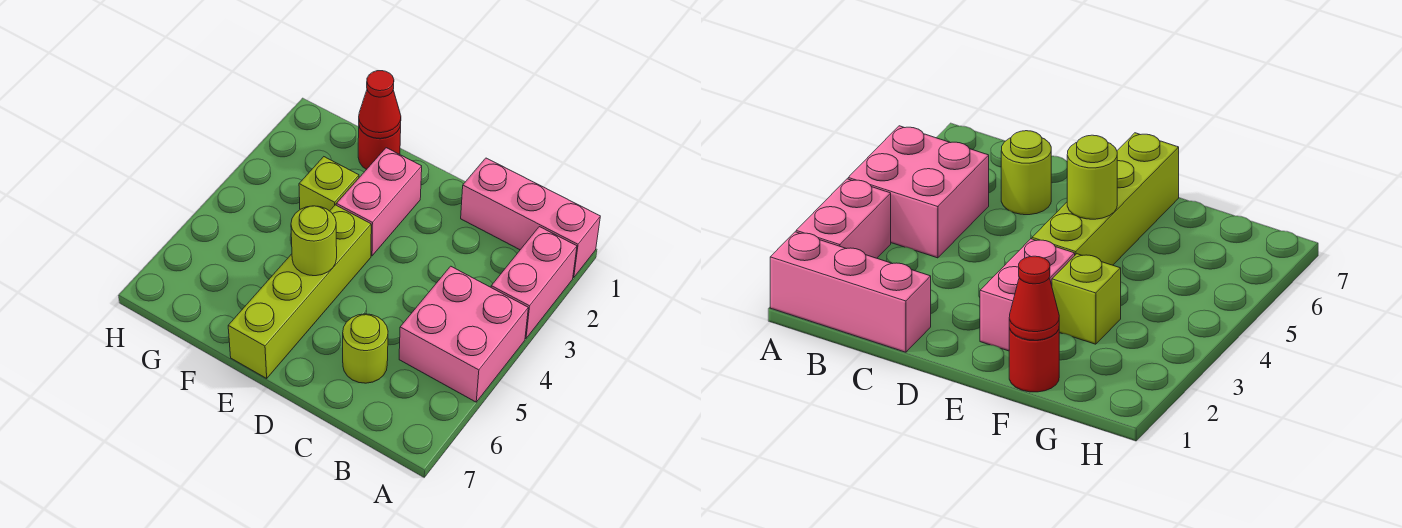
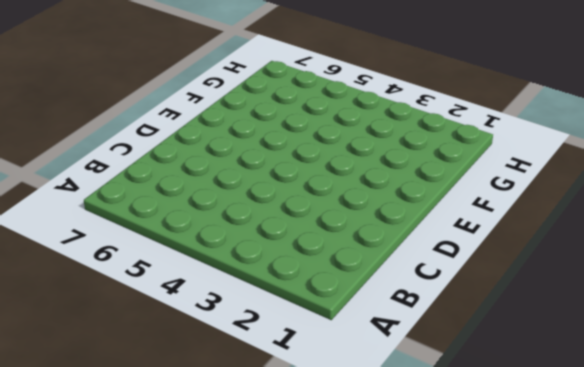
none -> pink 1x3 brick [461,158,600,278]
none -> pink 1x2 brick [491,227,577,339]

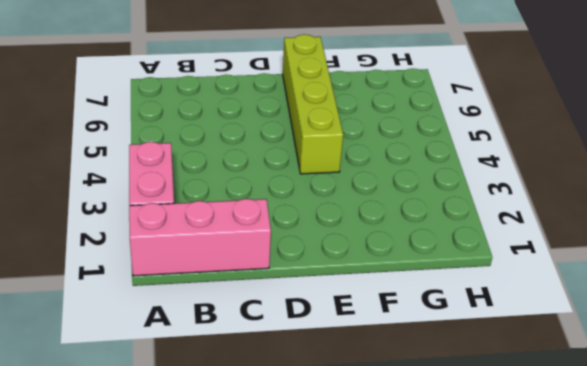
none -> pink 2x2 brick [399,266,528,402]
none -> lime 1x1 round brick [343,314,388,383]

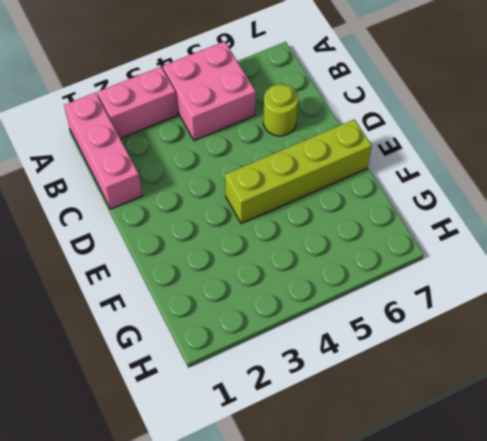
none -> pink 1x2 brick [336,148,422,256]
none -> red 1x1 round brick [358,125,401,170]

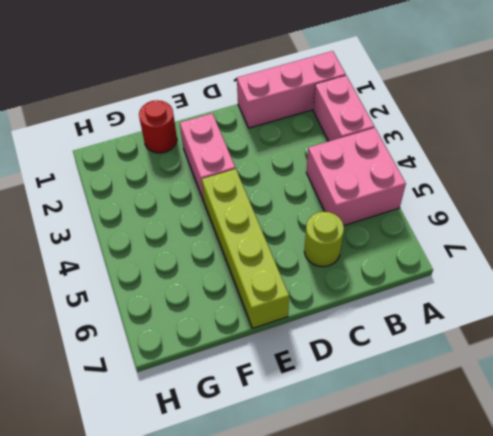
none -> lime 1x1 brick [299,157,359,211]
none -> lime 1x1 round brick [291,206,337,276]

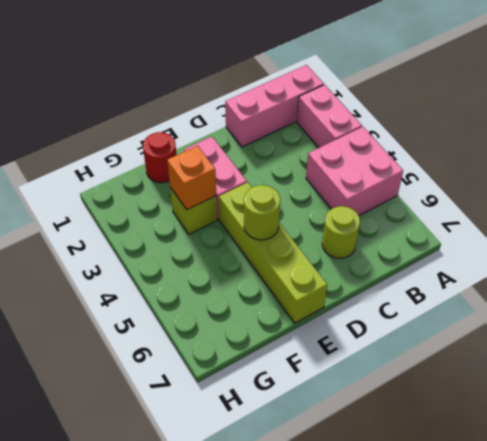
orange 1x1 brick [167,146,216,210] -> none
none -> red 1x1 cone [359,71,401,139]

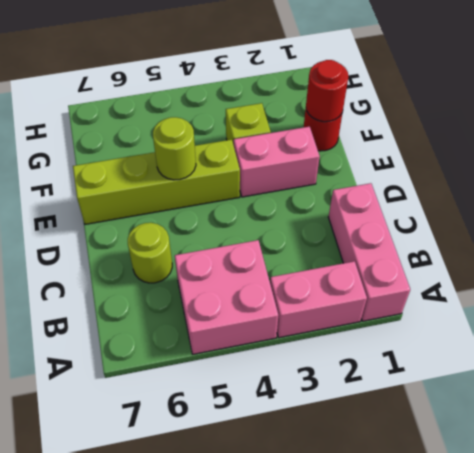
red 1x1 round brick [306,60,348,122] -> red 1x1 cone [359,71,401,139]

